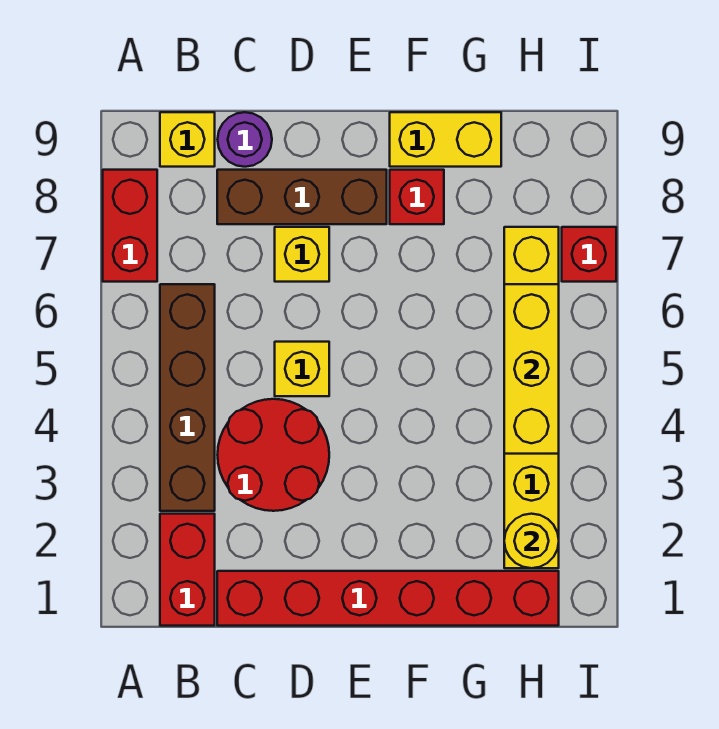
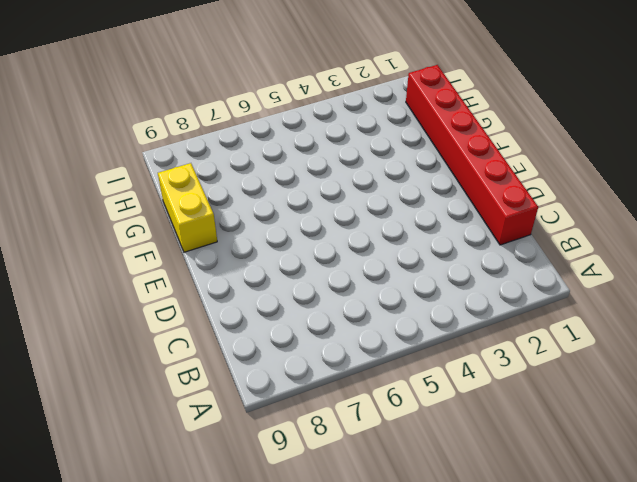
none -> red 1x2 brick [103,170,157,282]
none -> red 1x2 brick [160,514,215,626]
none -> brown 1x4 brick [160,284,215,511]

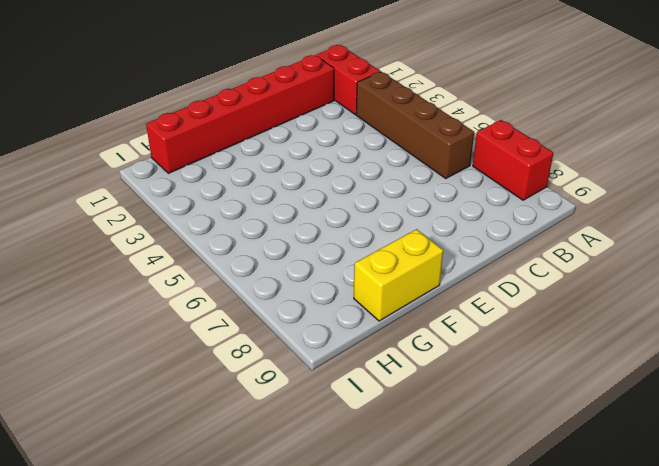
none -> yellow 1x1 brick [160,112,215,167]
none -> red 2x2 round brick [218,399,329,511]
none -> brown 1x3 brick [217,170,387,224]

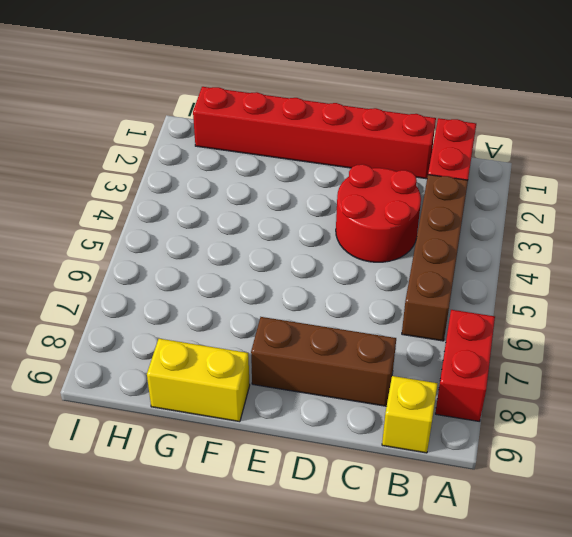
none -> purple 1x1 round brick [218,112,272,167]
none -> yellow 1x1 brick [275,342,329,396]
none -> yellow 1x1 brick [275,227,329,282]

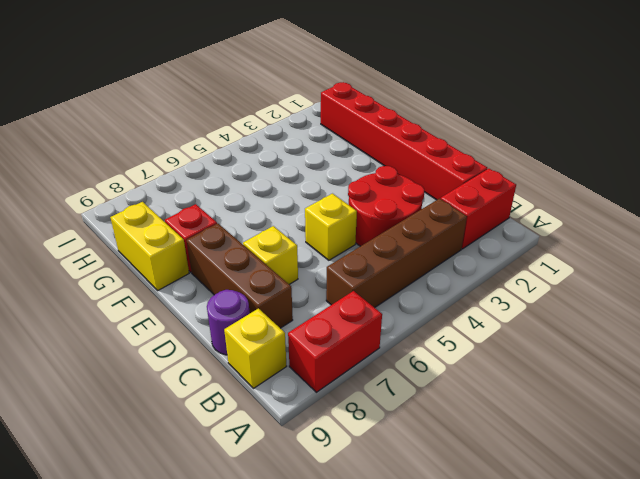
none -> yellow 1x6 brick [504,227,559,568]
none -> red 1x1 brick [562,227,616,282]
none -> yellow 1x1 round brick [504,514,559,568]

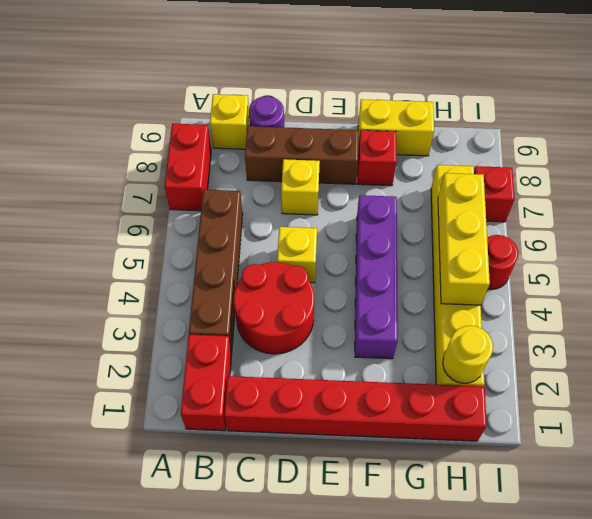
purple 1x4 brick [355,195,398,359] -> none
red 1x1 round brick [487,235,518,289] -> none

